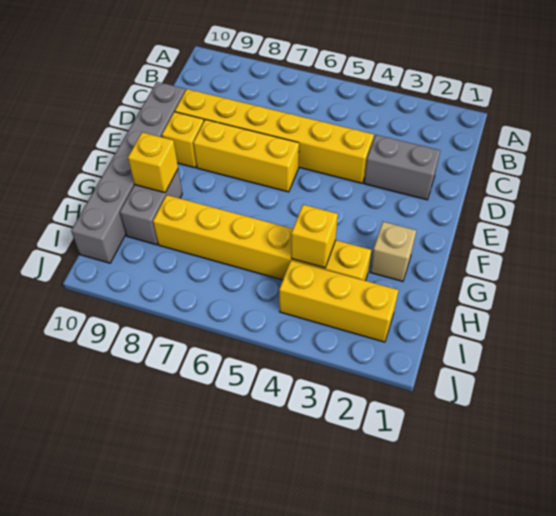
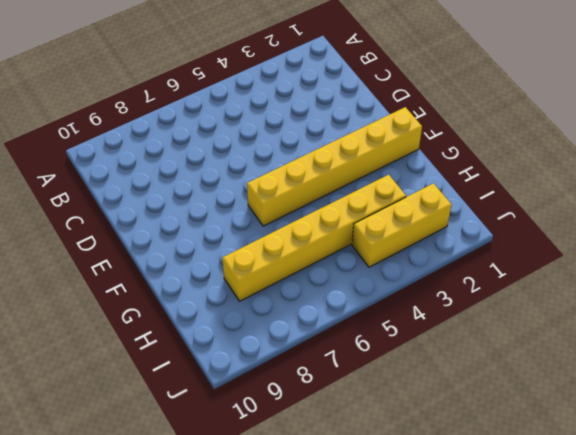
yellow 1x6 brick [247,107,422,226] -> yellow 1x6 brick moved to [175,89,374,183]
none -> grey 1x2 brick [364,135,440,200]
none -> grey 1x6 brick [71,82,186,263]

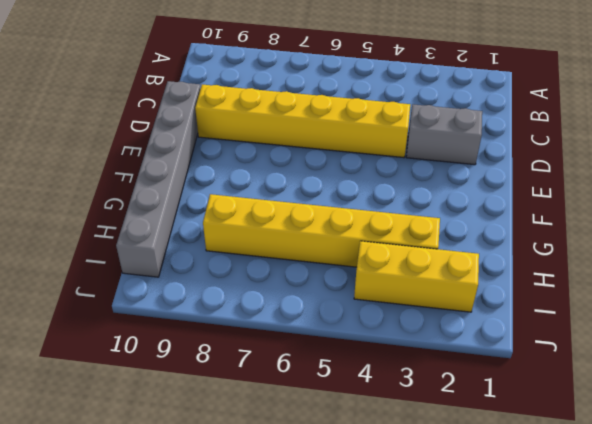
none -> yellow 1x3 brick [193,119,299,192]
none -> yellow 1x1 brick [162,112,204,168]

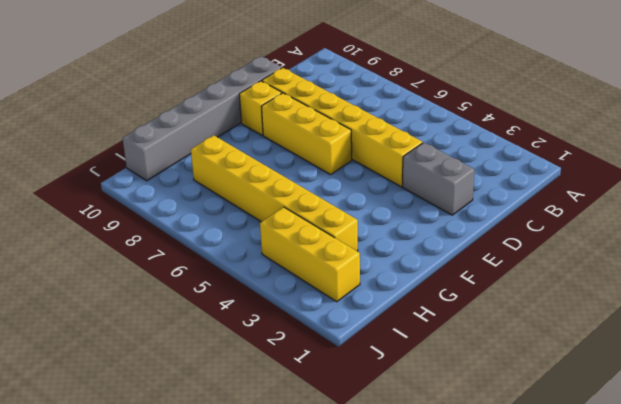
none -> tan 1x1 brick [370,222,416,281]
none -> grey 1x2 brick [120,169,182,245]

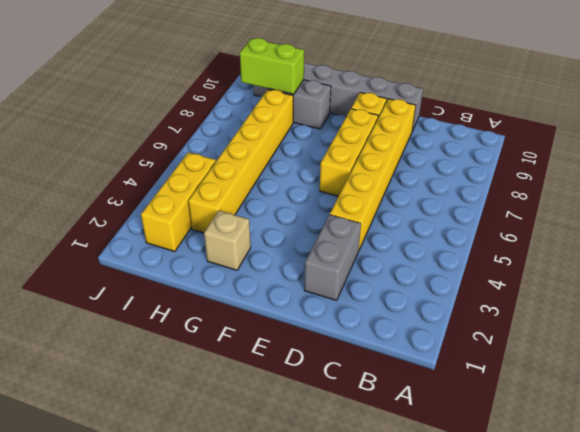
lime 1x2 brick [240,38,304,94] -> none
none -> yellow 1x1 brick [128,132,178,193]
none -> yellow 1x1 brick [291,205,338,268]

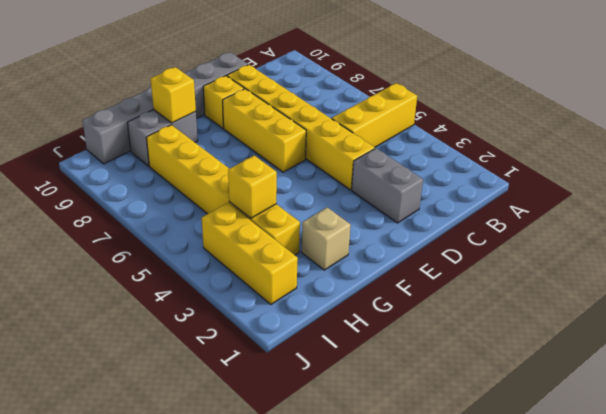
yellow 1x3 brick [332,83,417,147] -> none

